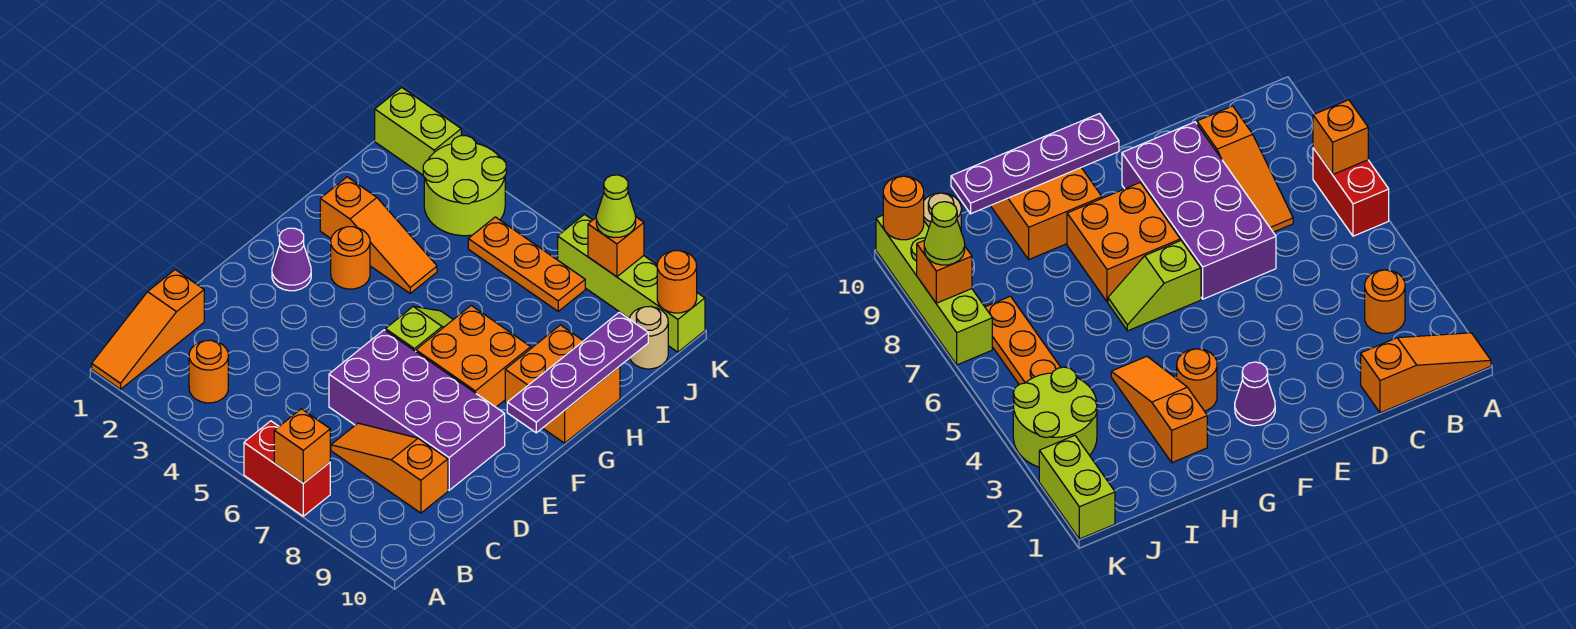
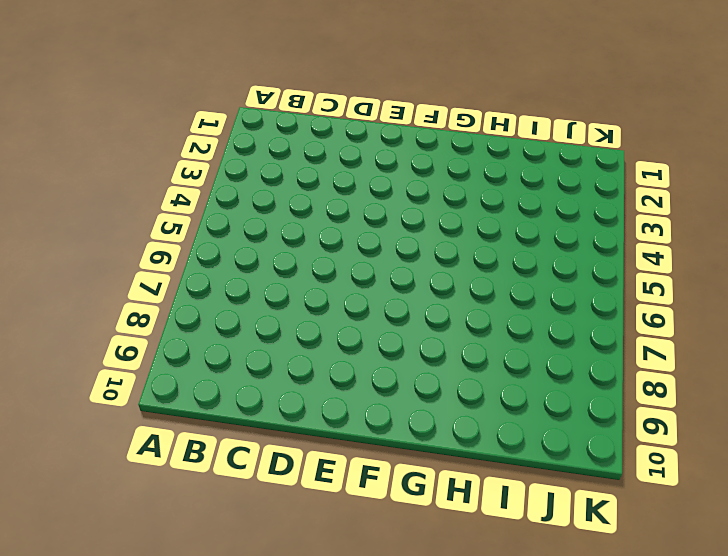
none -> orange 1x3 slope [92,270,204,389]
none -> red 1x2 brick [244,421,330,516]
none -> orange 1x1 round brick [189,340,228,403]

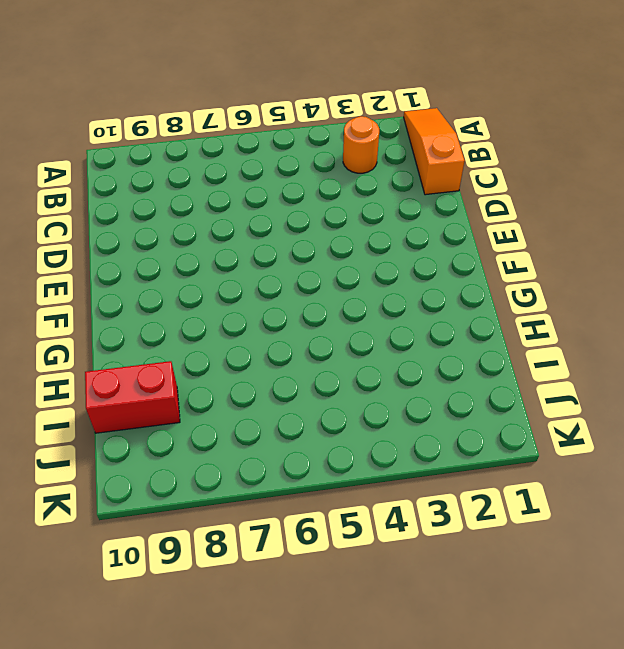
red 1x2 brick [85,361,180,433] -> red 1x2 brick moved to [244,421,330,516]
none -> orange 1x3 slope [331,423,448,513]
none -> purple 2x4 brick [329,330,505,490]
none -> purple 1x1 cone [272,228,311,291]

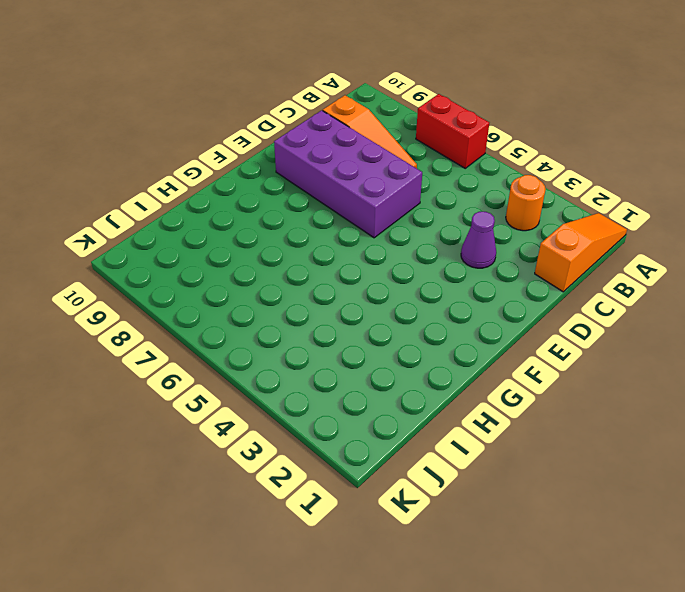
purple 1x1 cone [461,212,496,268] -> purple 1x1 cone moved to [272,228,311,291]
none -> lime 1x2 slope [385,306,453,351]
none -> orange 2x2 brick [416,306,531,407]
none -> orange 1x1 round brick [331,227,370,289]

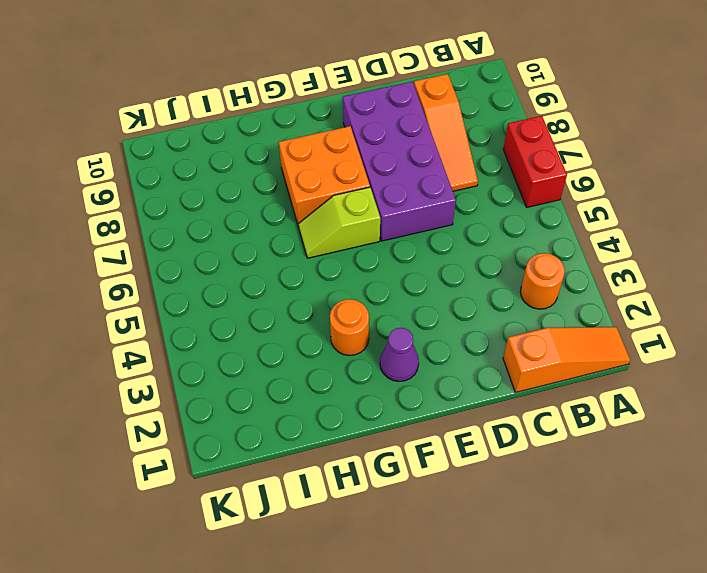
none -> orange 2x2 brick [505,325,620,443]
none -> orange 1x3 slope [320,177,437,293]
none -> lime 2x2 round brick [423,136,506,236]

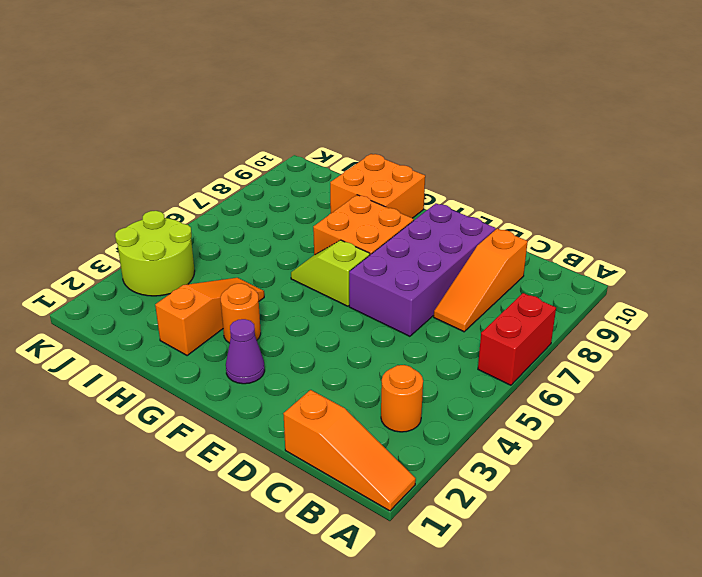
none -> orange 1x3 plate [468,217,585,311]
none -> tan 1x1 round brick [629,307,668,369]
none -> lime 1x2 brick [375,88,461,175]

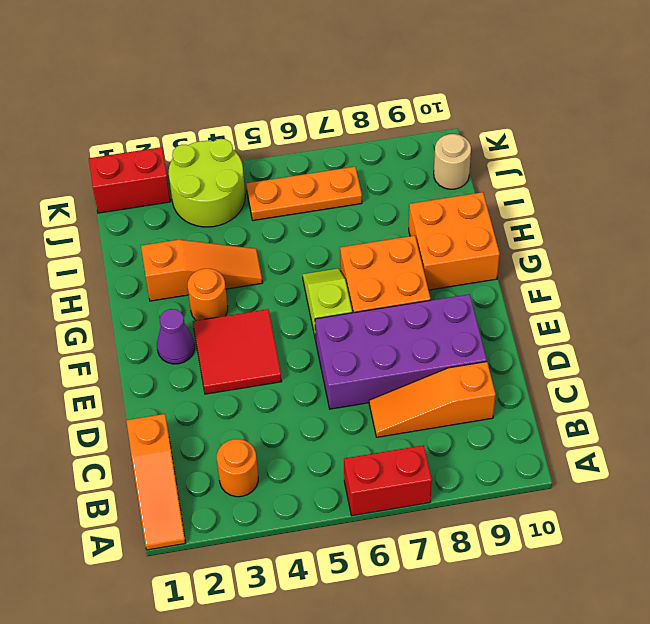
red 2x2 tile [193,309,282,394] -> none
red 1x2 brick [89,147,171,213] -> lime 1x2 brick [375,88,461,175]
none -> lime 1x4 brick [558,215,705,352]
none -> orange 1x1 brick [274,409,330,483]
none -> purple 1x4 plate [507,312,648,433]

